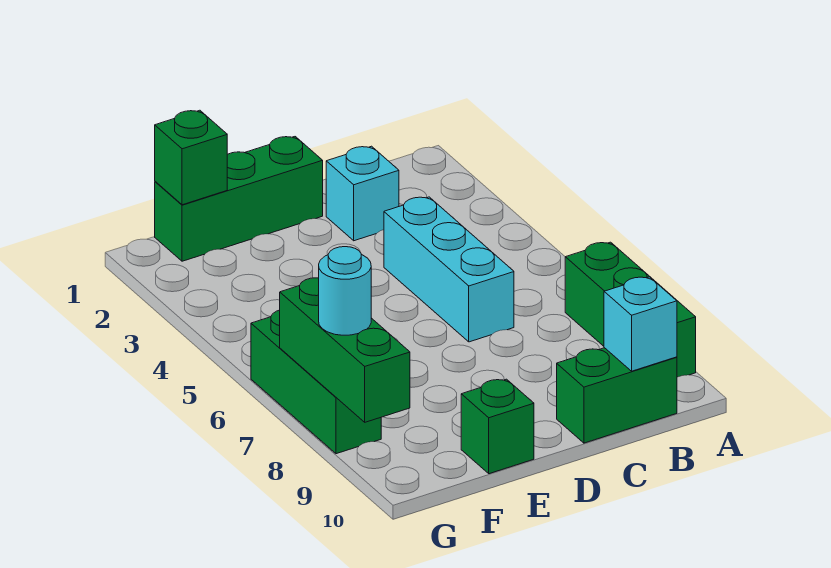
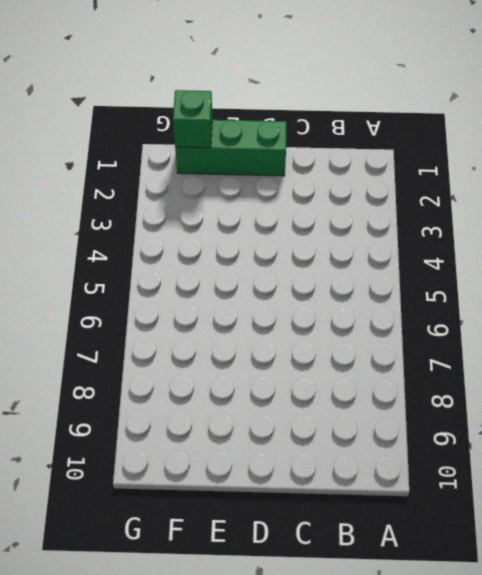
none -> green 1x3 brick [565,242,696,377]
none -> green 1x2 brick [557,348,677,443]

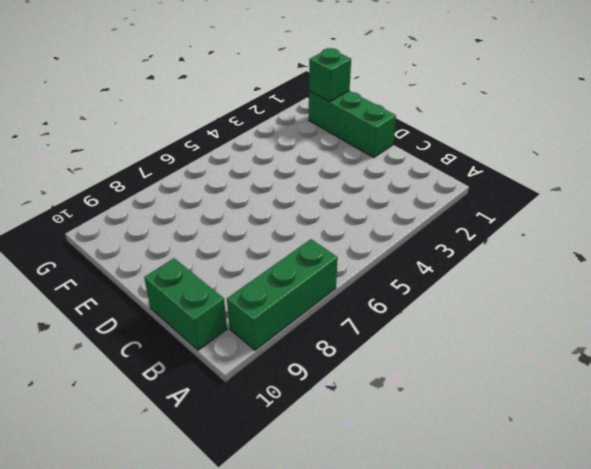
none -> cyan 1x1 brick [326,146,399,241]
none -> cyan 1x3 brick [384,197,514,342]

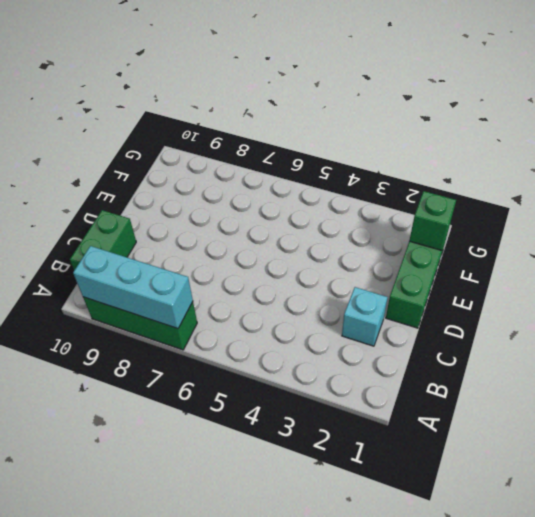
cyan 1x3 brick [73,246,193,329] -> cyan 1x3 brick moved to [384,197,514,342]
none -> green 1x1 brick [461,379,534,474]
none -> green 1x3 brick [251,310,381,454]

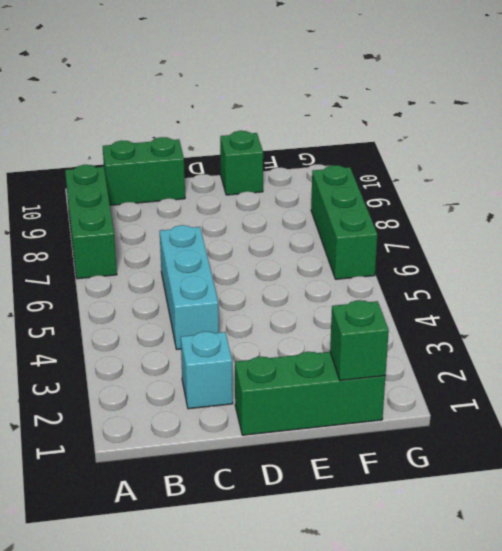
none -> cyan 1x1 brick [604,277,677,371]
none -> green 1x3 brick [280,278,410,422]

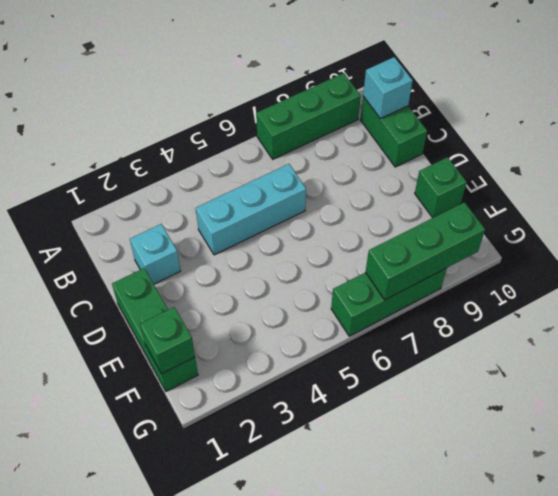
none -> cyan 1x1 round brick [319,247,371,335]

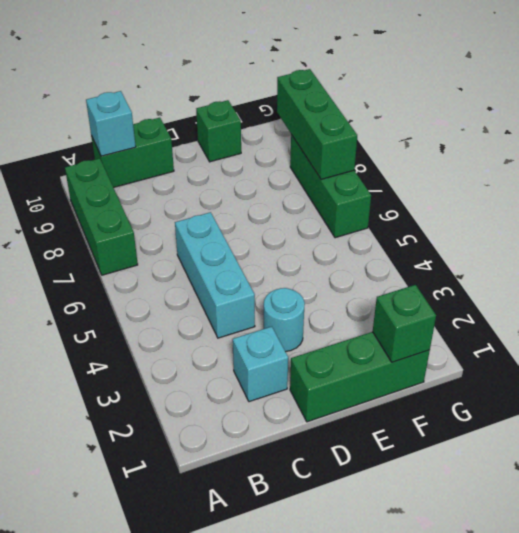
cyan 1x1 round brick [264,288,305,352] -> cyan 1x1 round brick moved to [319,247,371,335]

